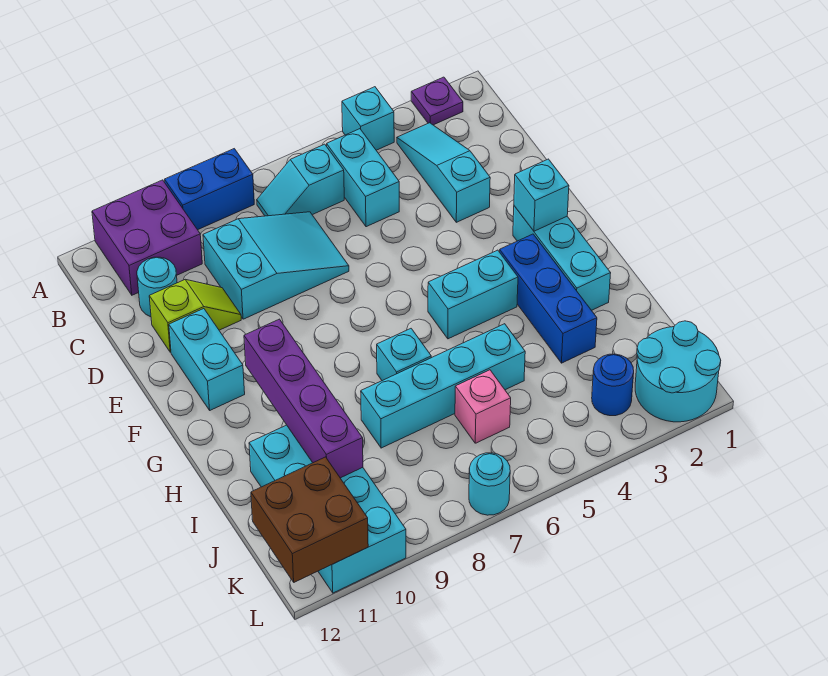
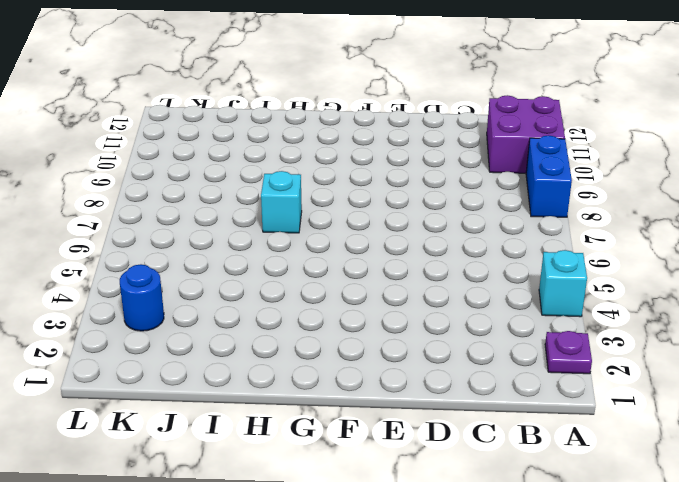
none -> cyan 1x3 slope [397,123,490,222]
none -> cyan 1x2 brick [327,129,399,227]
none -> cyan 1x2 slope [257,144,344,216]

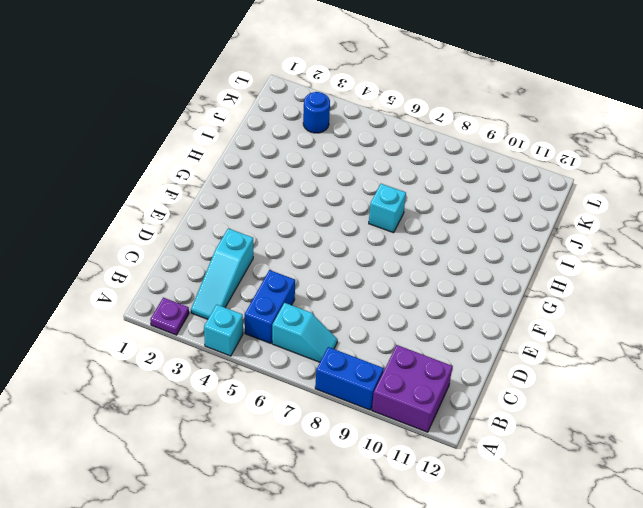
blue 1x2 brick [245,270,295,344] -> cyan 1x2 brick [327,129,399,227]
none -> cyan 2x3 slope [203,212,349,319]
none -> cyan 1x1 round brick [137,257,177,317]
none -> lime 1x2 slope [149,280,241,352]

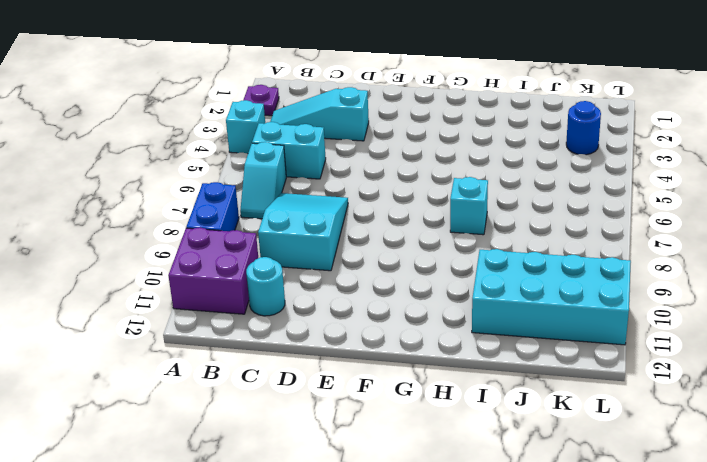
none -> lime 1x2 slope [149,280,241,352]
none -> cyan 1x2 brick [169,309,245,410]
none -> cyan 1x3 brick [513,206,611,310]

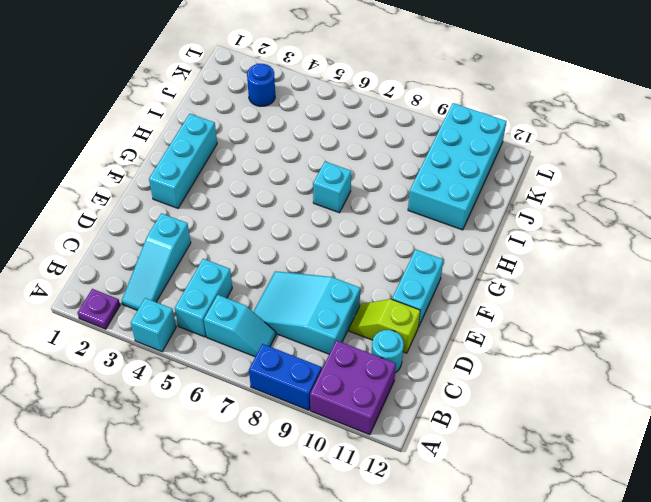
none -> blue 1x3 brick [500,234,597,363]
none -> cyan 1x2 brick [428,250,518,339]
none -> cyan 1x4 brick [361,324,525,448]

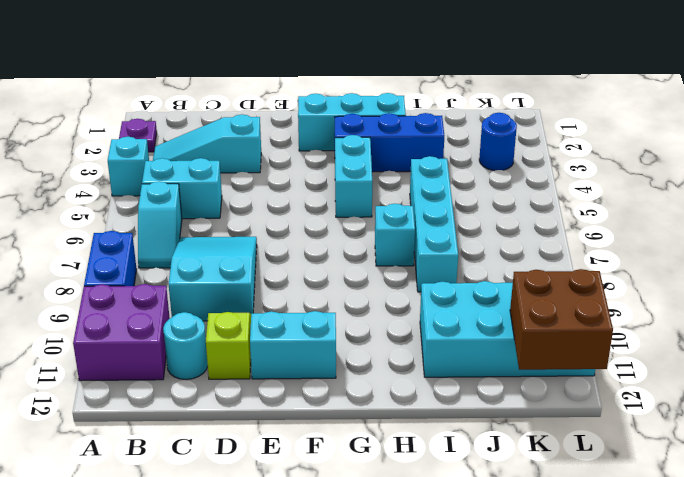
none -> pink 1x1 brick [455,370,511,443]
none -> cyan 2x2 round brick [635,321,721,422]
none -> cyan 1x1 round brick [469,453,510,515]

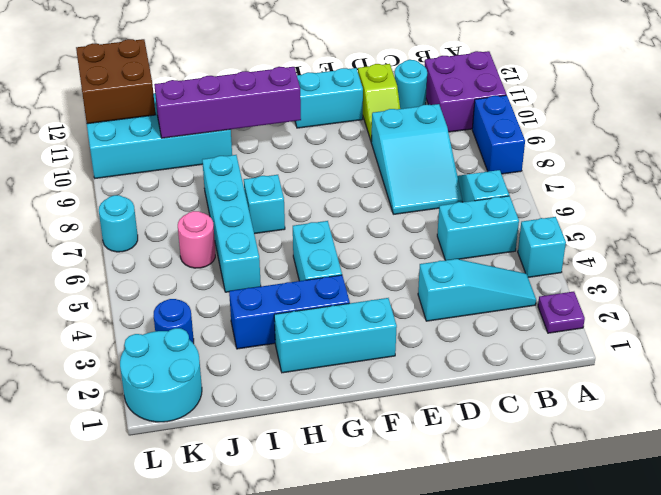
pink 1x1 round brick [178,211,215,268] -> pink 1x1 brick [455,370,511,443]
none -> cyan 1x1 brick [514,159,569,231]

